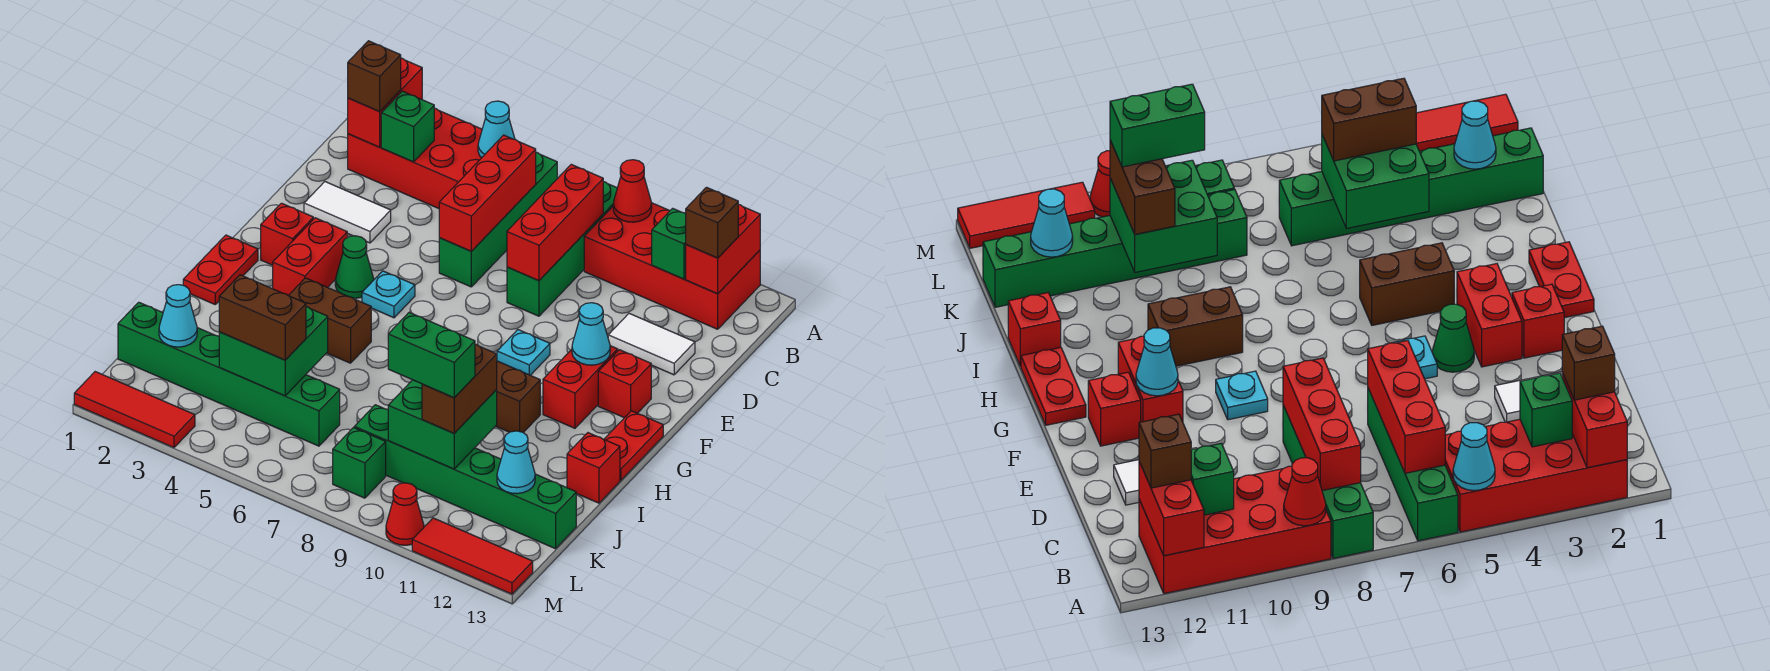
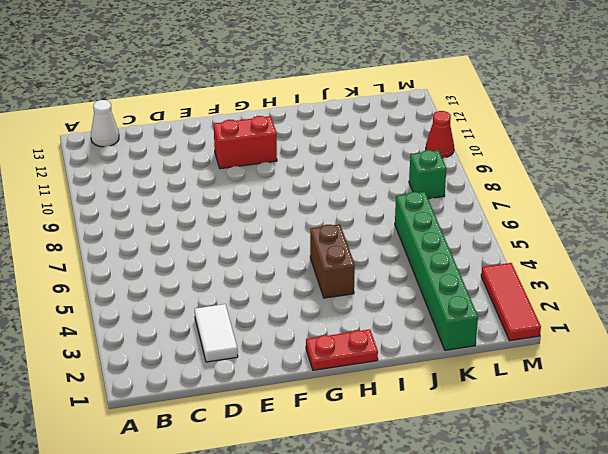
white 1x1 cone [91,100,119,147] -> none
none -> red 2x4 brick [348,108,482,208]
none -> green 1x4 brick [439,152,557,287]
none -> green 1x4 brick [507,182,617,316]
none -> red 2x4 brick [584,203,760,329]

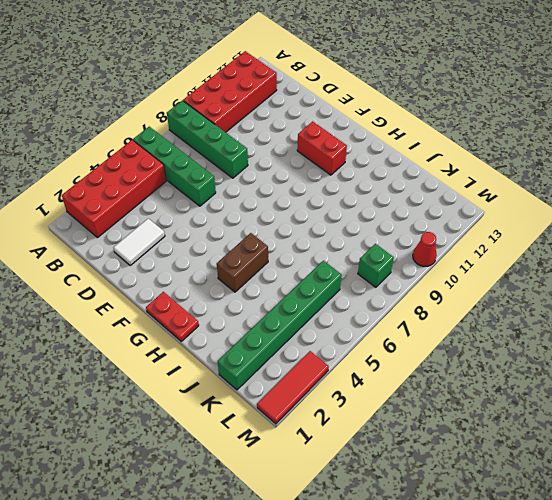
none -> white 1x2 tile [608,313,695,375]
none -> red 1x1 brick [261,203,313,265]
none -> red 1x2 brick [273,218,347,295]
none -> green 1x1 cone [335,236,374,298]

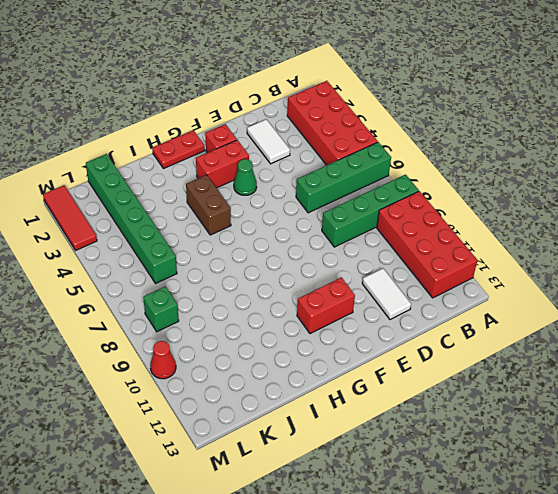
none -> cyan 1x1 plate [362,271,415,318]
none -> cyan 1x1 plate [497,330,550,375]
none -> red 1x1 brick [598,350,651,418]
none -> red 1x2 plate [604,411,663,480]

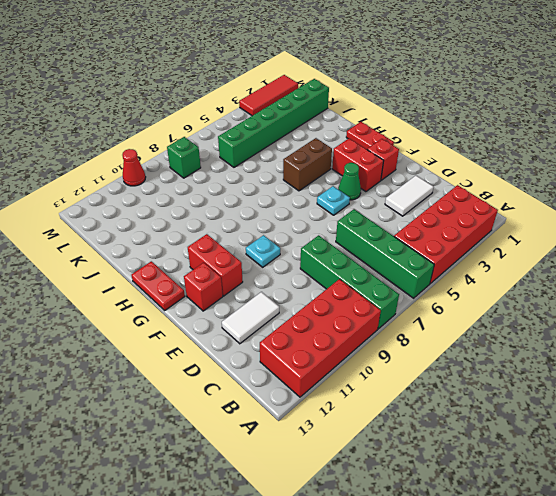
none -> brown 1x2 brick [496,361,540,433]
none -> red 1x1 brick [567,433,620,503]
none -> green 1x6 brick [354,405,576,549]
none -> red 1x3 tile [412,518,533,594]

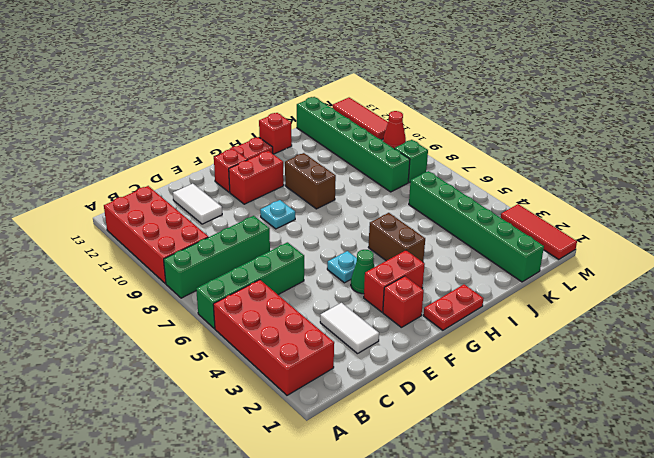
none -> red 1x2 brick [348,58,422,147]
none -> cyan 1x1 cone [478,101,515,158]
none -> red 1x1 cone [613,160,652,222]
none -> red 1x2 brick [686,204,760,294]

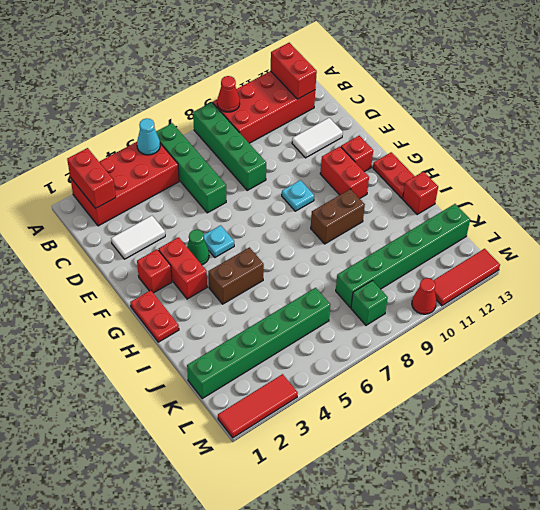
none -> green 1x1 brick [381,91,434,162]
none -> red 1x3 brick [439,135,536,251]
none -> red 1x3 brick [507,164,603,280]
none -> green 1x1 brick [652,208,686,279]

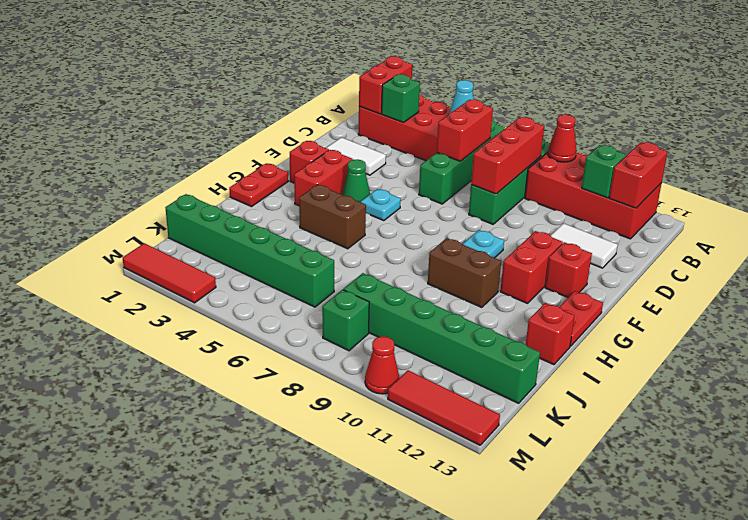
red 1x2 brick [437,99,493,161] -> red 1x3 brick [439,135,536,251]
none -> cyan 1x1 cone [572,303,610,365]
none -> green 2x2 brick [219,307,328,396]
none -> green 2x2 brick [388,380,497,469]
none -> cyan 1x1 cone [159,285,197,347]

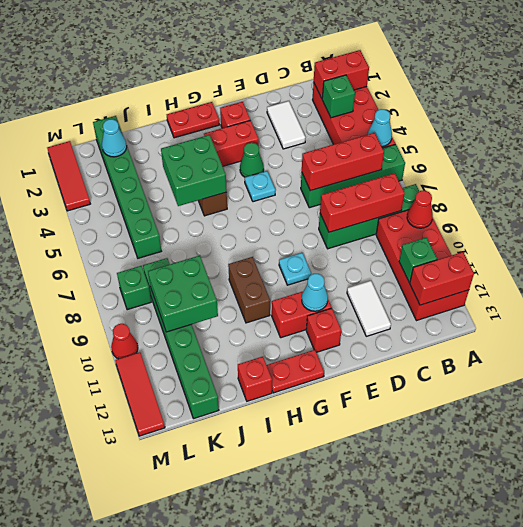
green 2x2 brick [161,135,227,206] -> green 2x2 brick moved to [219,307,328,396]
none -> cyan 1x1 cone [497,431,535,494]
none -> brown 1x1 brick [348,41,401,112]
none -> brown 1x1 brick [686,187,738,258]
none -> brown 1x2 brick [422,344,497,433]

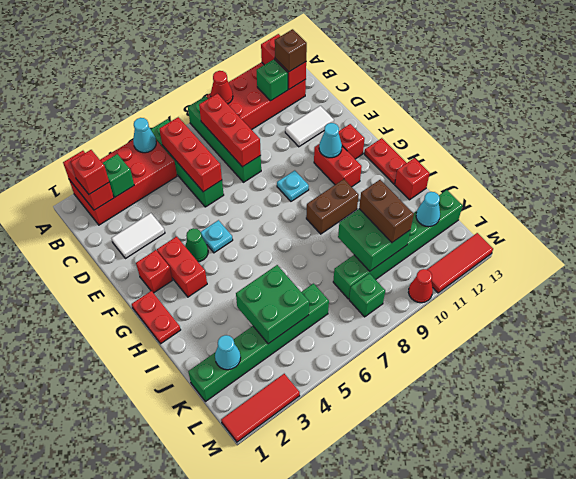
red 1x1 brick [71,150,109,194] -> brown 1x1 brick [348,41,401,112]
none -> brown 1x2 brick [288,278,371,363]
none -> brown 1x2 brick [219,275,306,360]
none -> green 1x2 brick [388,312,475,398]

